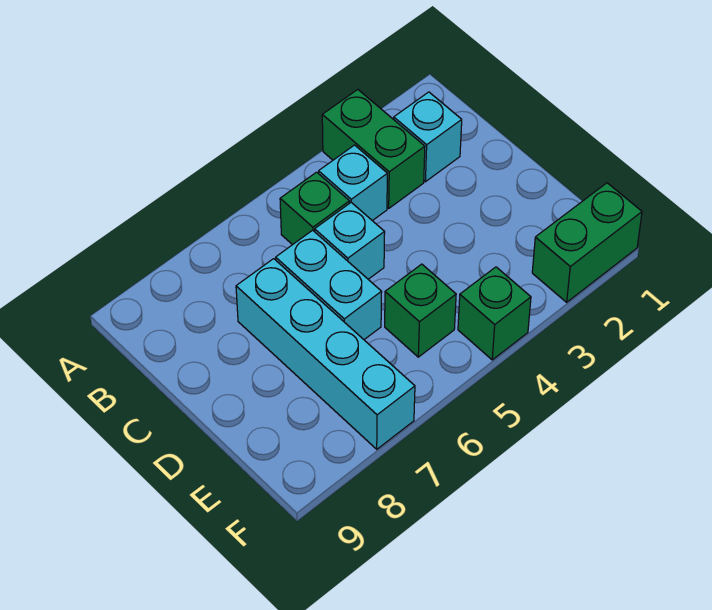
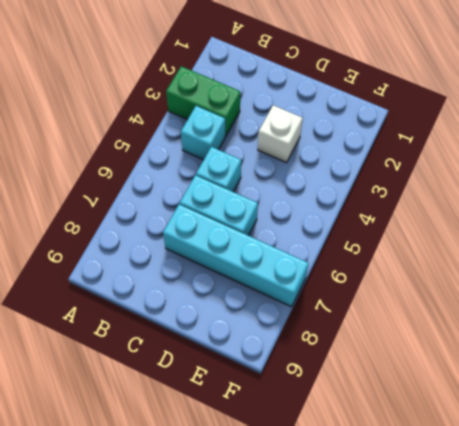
white 1x1 brick [258,105,303,163] -> none
none -> cyan 1x1 brick [394,92,462,182]
none -> green 1x1 brick [280,172,350,245]

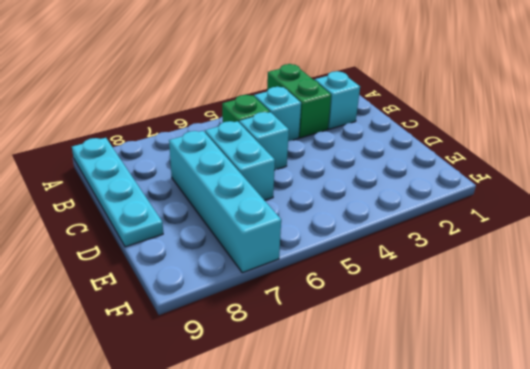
cyan 1x4 plate [72,138,163,247] -> none
none -> green 1x1 brick [385,264,456,357]
none -> green 1x2 brick [532,183,642,302]

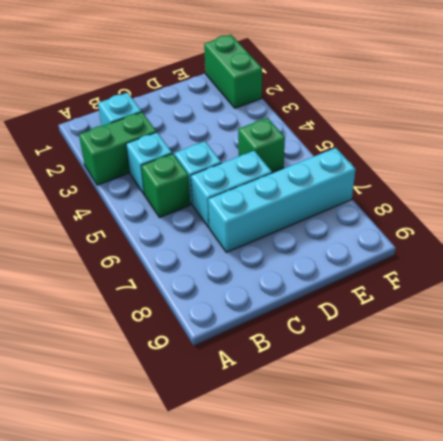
none -> green 1x1 brick [458,267,531,360]

